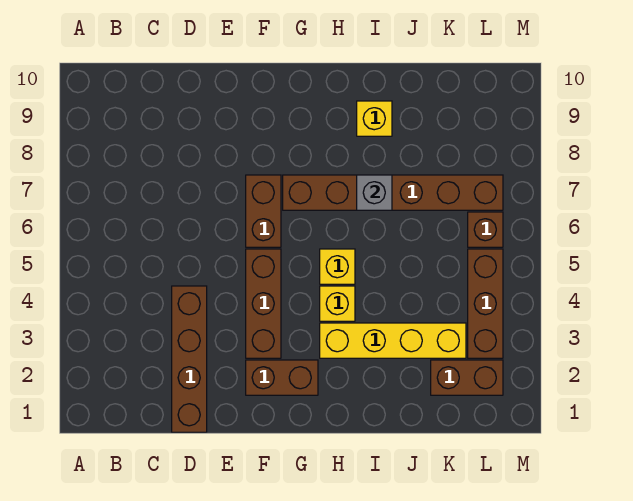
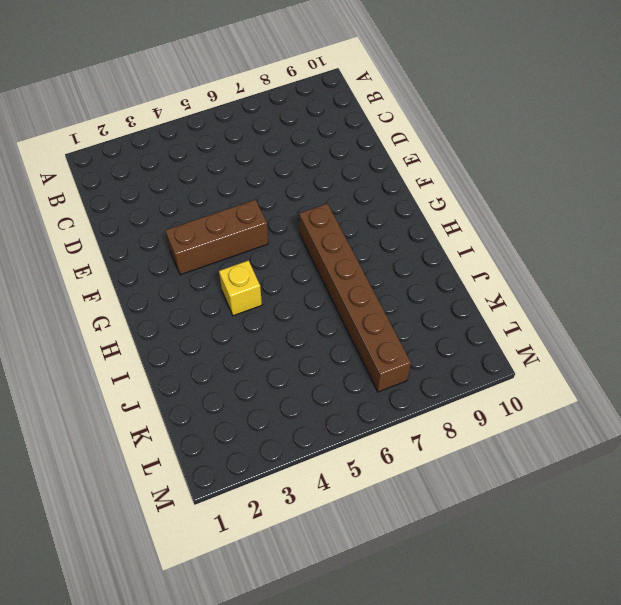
none -> brown 1x4 brick [172,286,207,432]
none -> brown 1x2 brick [246,360,318,395]
none -> brown 1x2 brick [246,175,281,247]

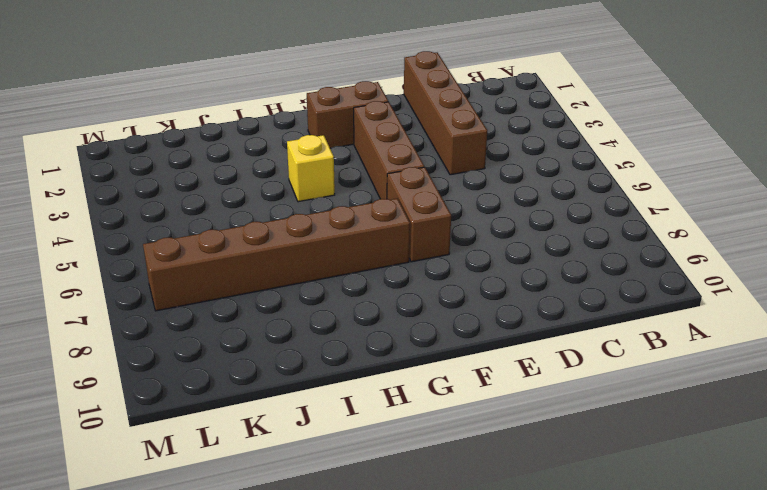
none -> yellow 1x4 brick [320,323,466,358]
none -> yellow 1x1 brick [320,249,355,284]
none -> yellow 1x1 brick [357,101,392,136]

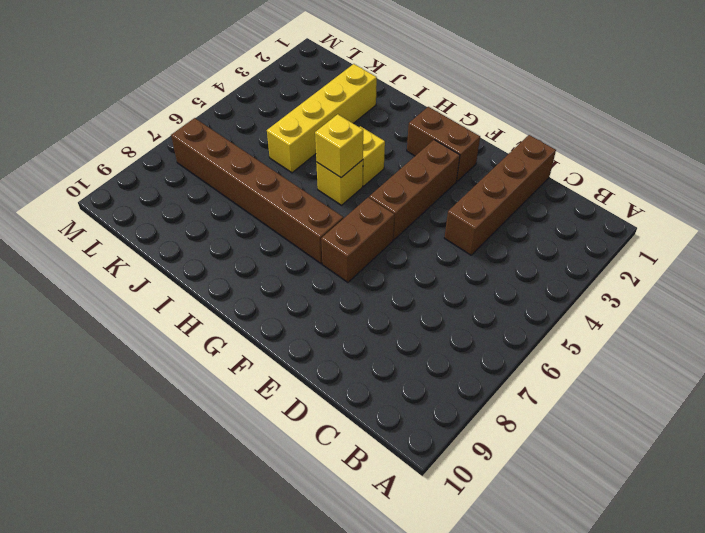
yellow 1x1 brick [315,114,363,178] -> yellow 1x1 brick moved to [357,101,392,136]
yellow 1x4 brick [267,64,377,173] -> yellow 1x4 brick turned to [320,323,466,358]
none -> brown 1x2 brick [431,360,503,395]
none -> brown 1x3 brick [468,249,503,358]
none -> brown 1x1 brick [468,212,503,247]

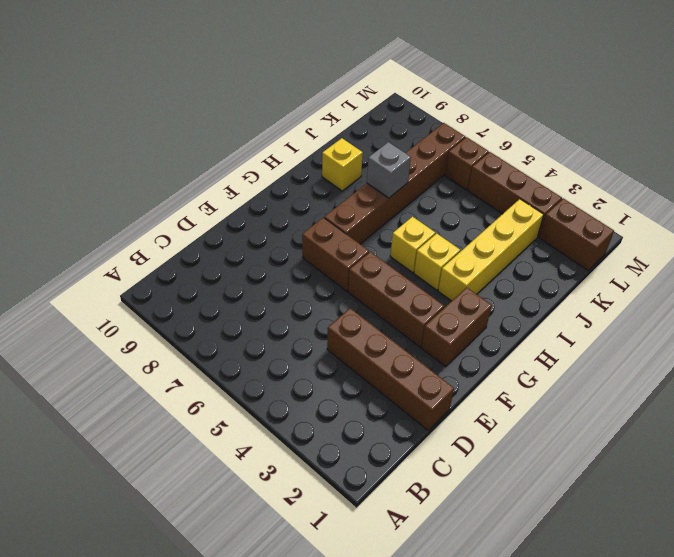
brown 1x2 brick [539,198,614,270] -> brown 1x2 brick turned to [431,360,503,395]

